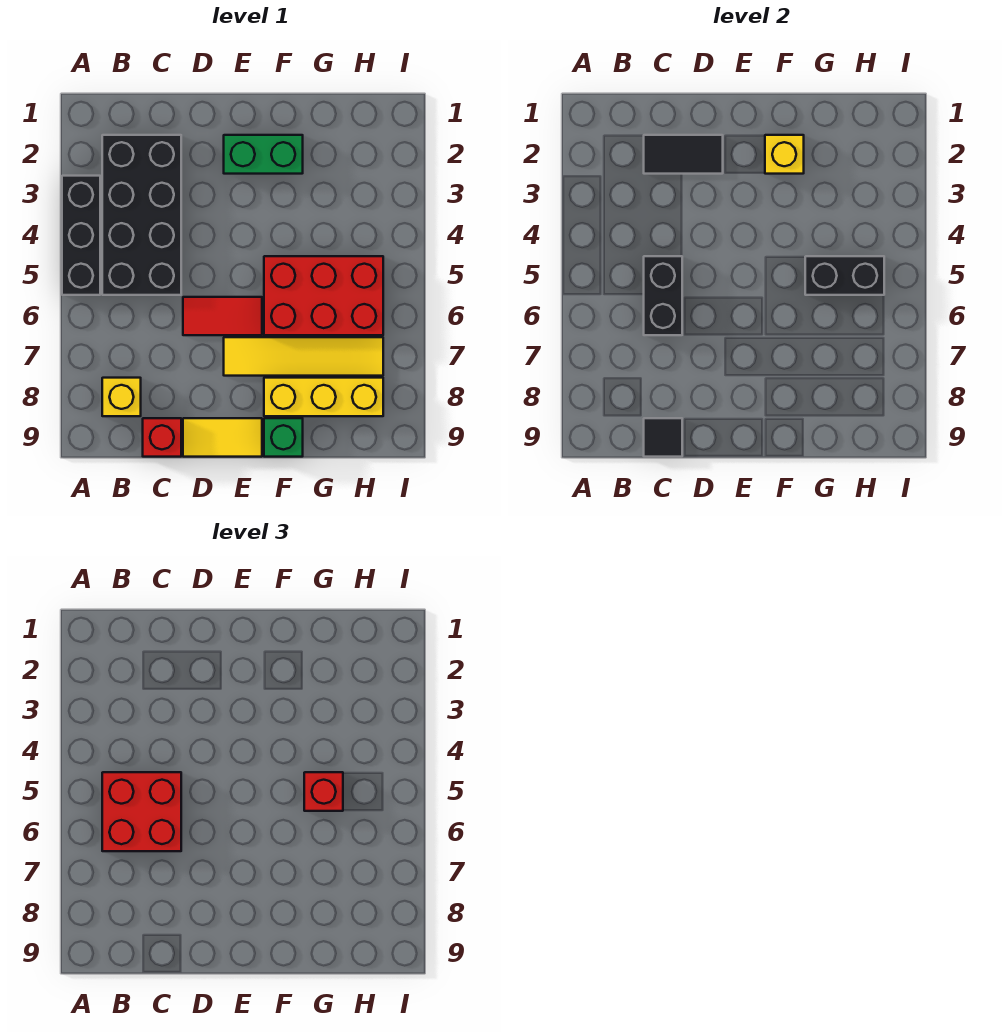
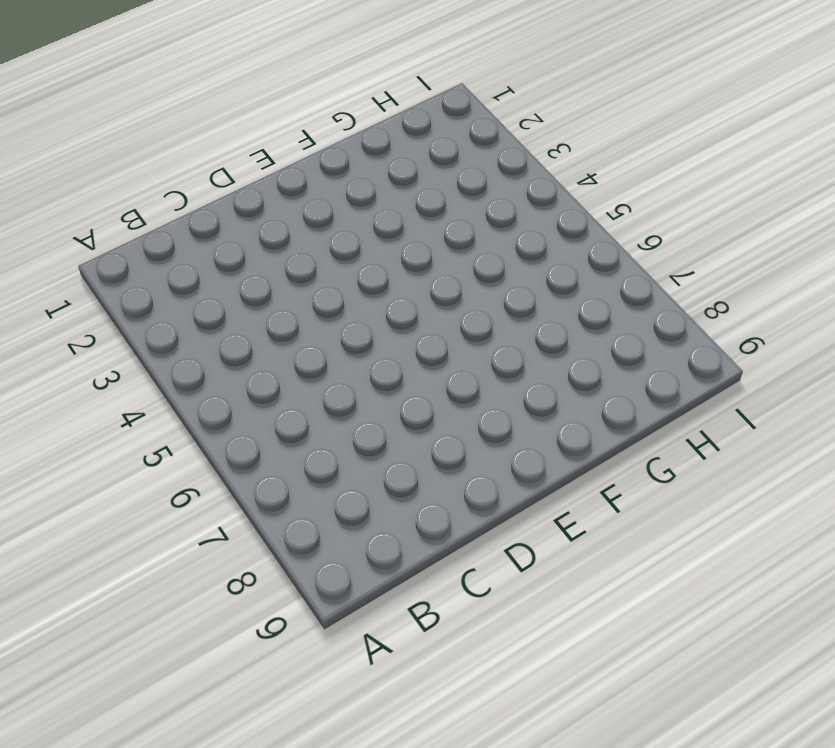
none -> black 1x3 brick [62,176,100,295]
none -> black 2x4 brick [102,135,181,295]
none -> yellow 1x1 brick [102,378,141,416]

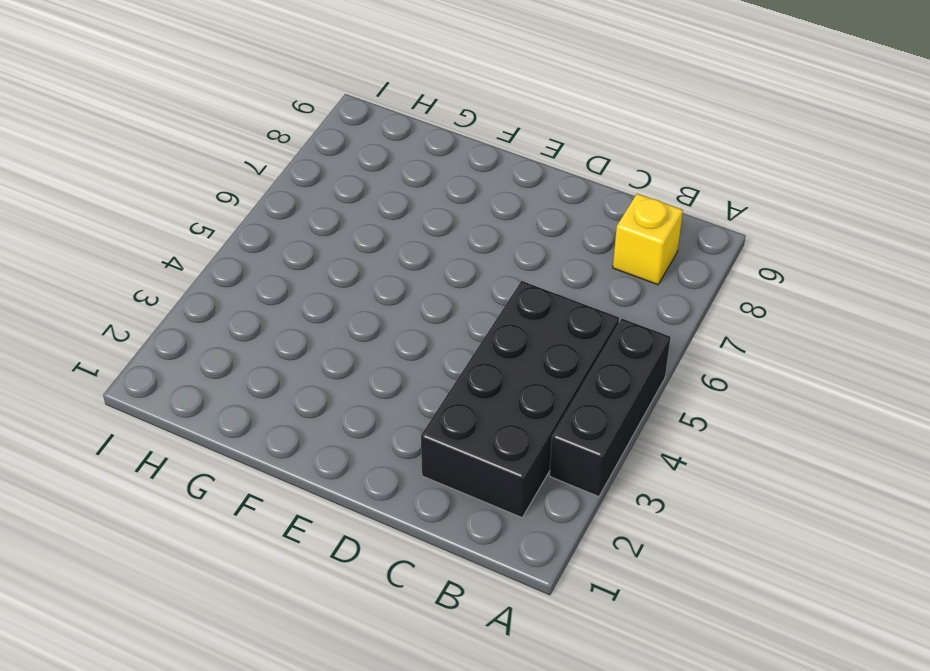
none -> red 1x1 brick [143,418,181,457]
none -> red 1x2 tile [183,297,262,335]
none -> yellow 1x2 tile [183,418,262,457]

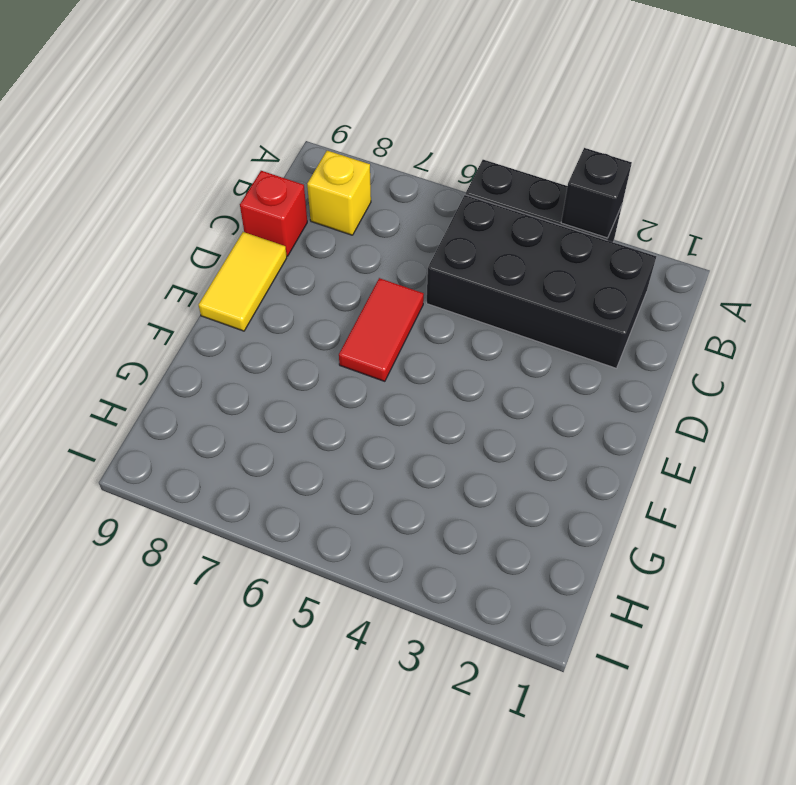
black 1x1 brick [561,148,632,238] -> none
none -> green 1x2 brick [224,135,303,174]
none -> yellow 1x4 tile [224,337,383,376]
none -> red 2x3 brick [264,256,383,335]

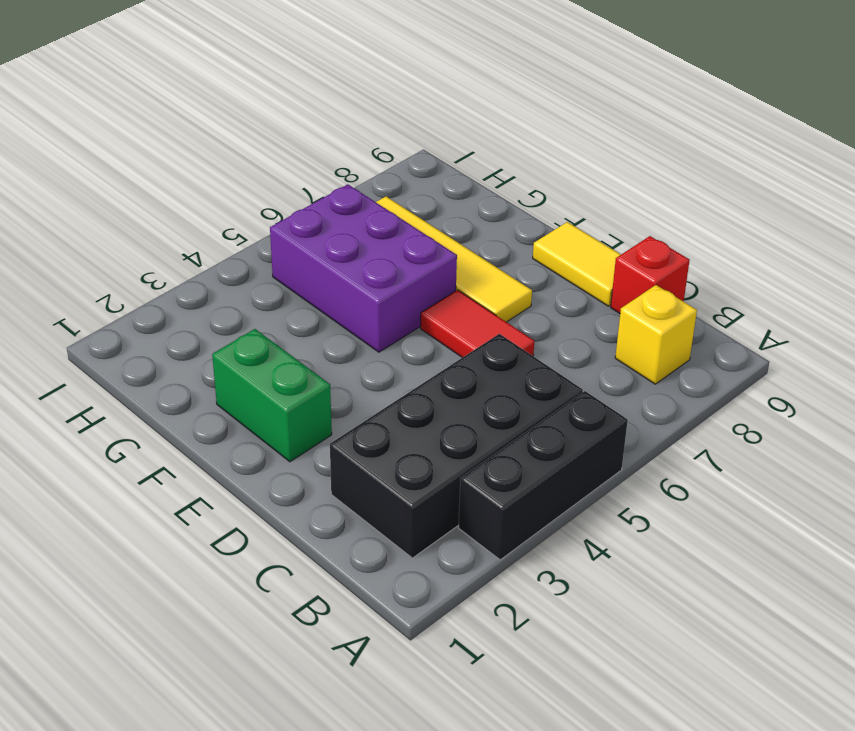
purple 2x3 brick [270,184,457,352] -> red 2x3 brick [264,256,383,335]
none -> yellow 1x3 brick [264,378,383,416]
none -> green 1x1 brick [264,418,303,457]
none -> black 1x2 tile [644,135,723,174]

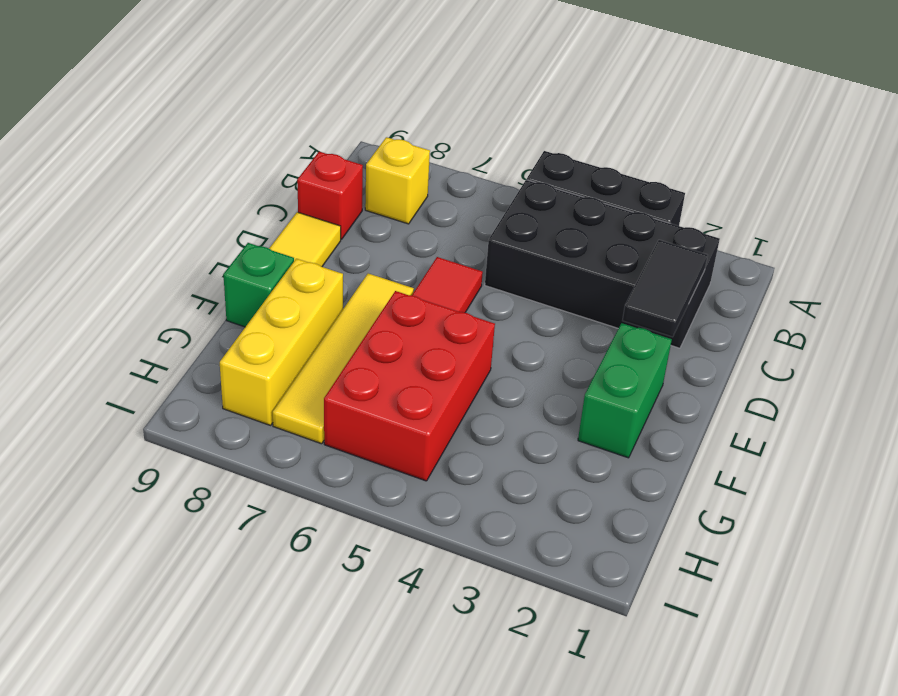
none -> black 1x2 brick [644,256,682,335]
none -> black 1x1 tile [644,418,682,457]
none -> yellow 1x1 brick [765,135,804,174]

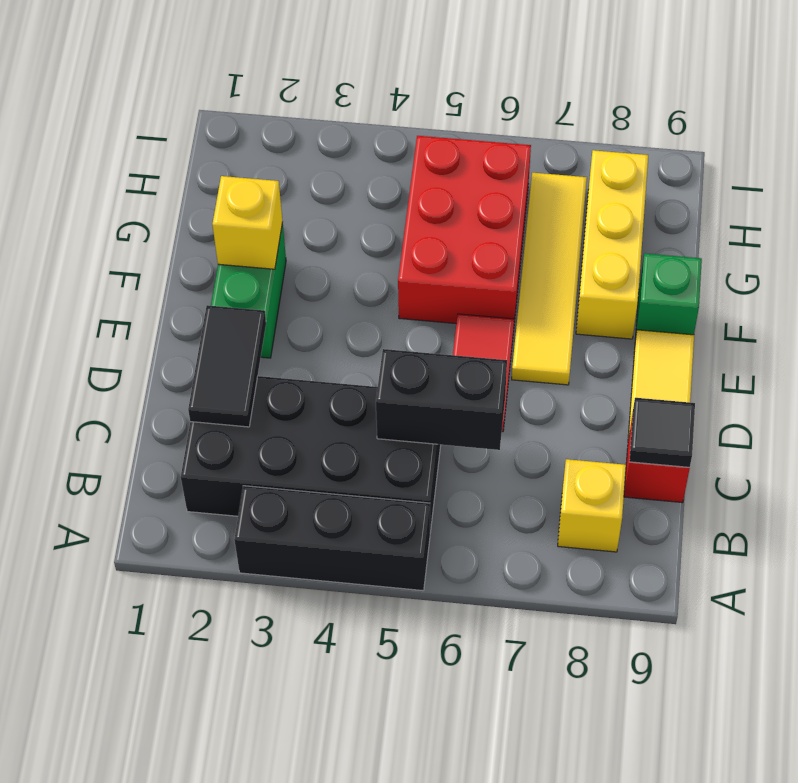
none -> black 1x2 brick [805,256,884,295]
none -> red 2x2 brick [102,772,181,851]
none -> red 1x1 brick [304,772,343,811]

